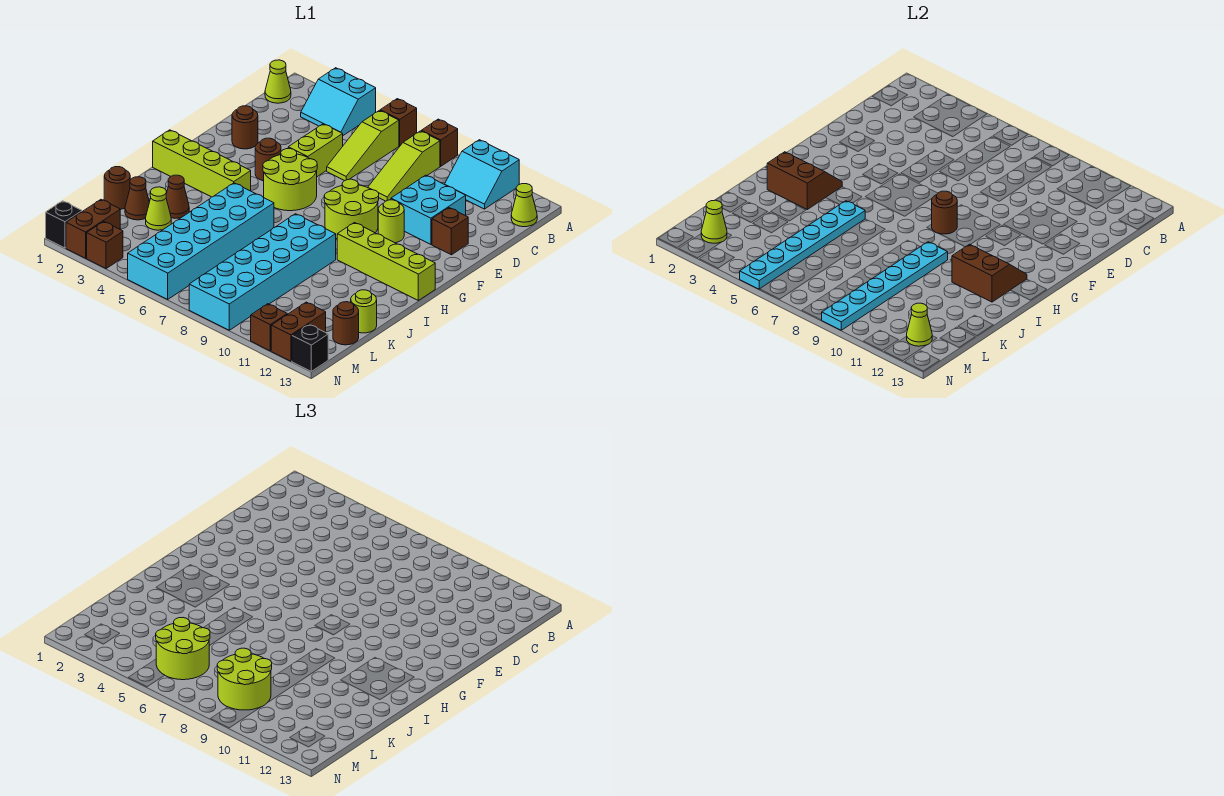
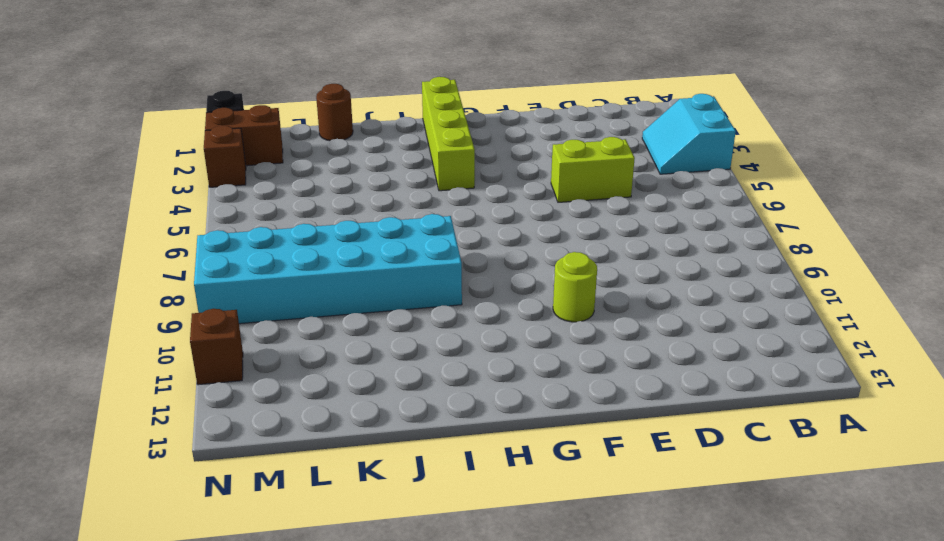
none -> brown 1x1 brick [380,99,417,146]
none -> brown 1x1 brick [422,119,458,166]
none -> cyan 2x2 slope [445,140,519,209]
none -> lime 1x1 cone [265,60,291,103]

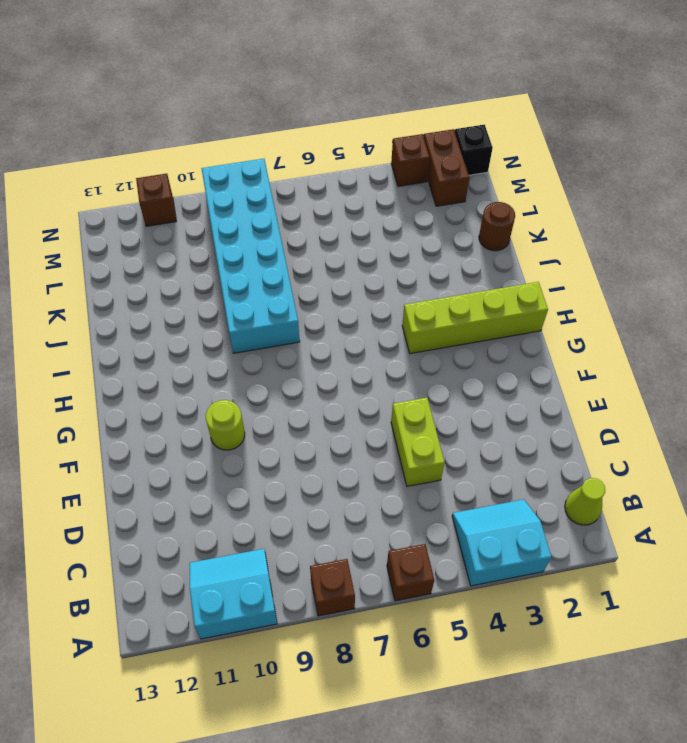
none -> lime 1x3 slope [327,110,399,181]
none -> lime 1x3 slope [368,131,440,201]
none -> lime 1x1 cone [511,184,537,227]
none -> cyan 2x2 brick [391,175,466,244]

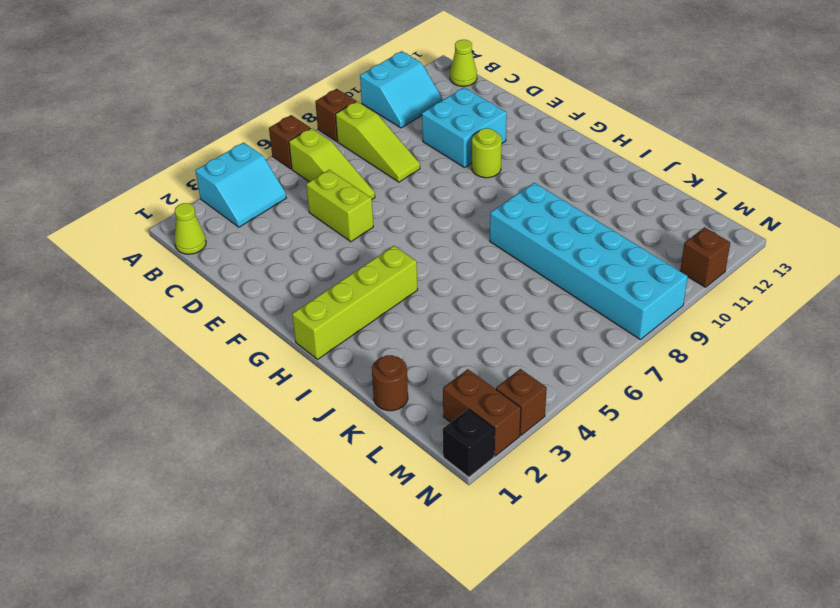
none -> brown 1x1 round brick [232,106,258,149]
none -> brown 1x1 brick [432,208,468,255]
none -> brown 1x1 round brick [255,138,281,181]
none -> lime 2x2 round brick [263,149,317,211]

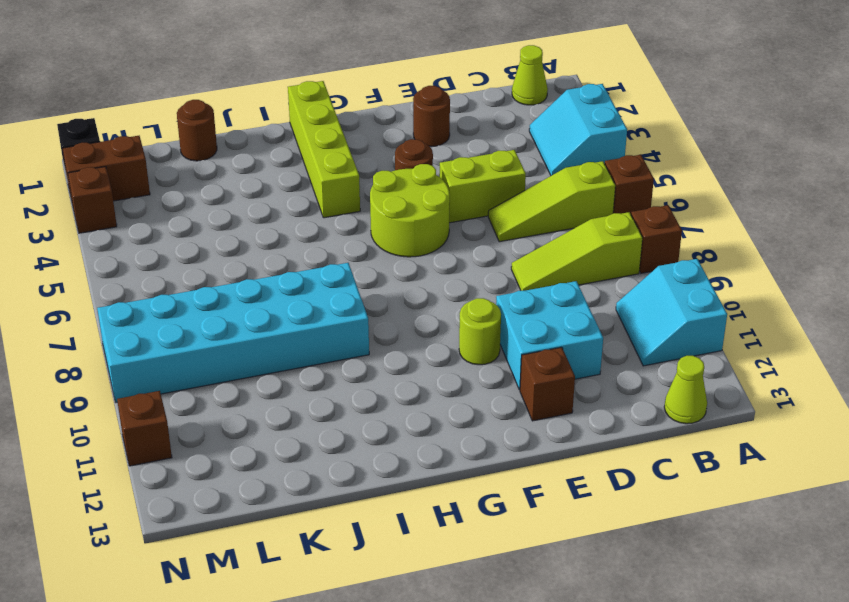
none -> lime 2x2 round brick [324,179,379,239]
none -> lime 1x4 brick [337,223,435,300]
none -> cyan 2x6 brick [128,183,274,299]
none -> brown 1x1 cone [166,175,189,218]

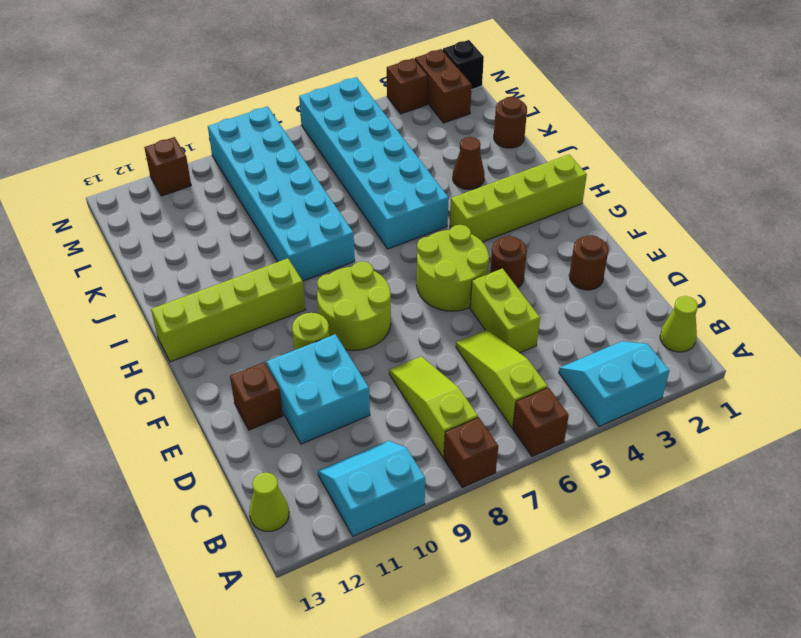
none -> brown 1x1 cone [125,177,149,220]
none -> lime 1x1 cone [146,187,171,230]
none -> lime 1x1 round brick [351,290,377,333]
none -> brown 1x1 round brick [333,302,359,345]

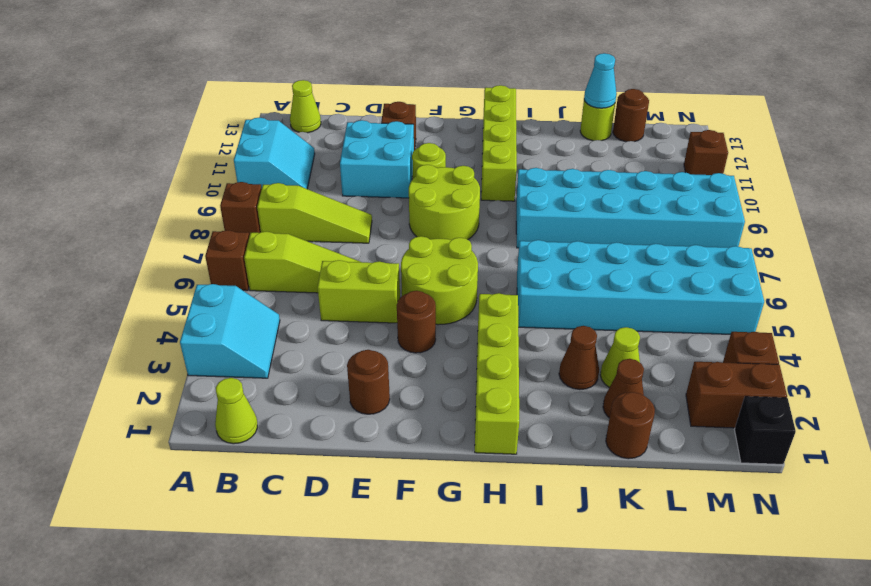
cyan 1x1 cone [584,53,617,108] -> none
none -> brown 1x2 brick [271,302,326,361]
none -> black 1x1 brick [292,324,328,371]
none -> brown 1x1 round brick [932,191,957,234]
none -> brown 2x2 slope [767,152,842,209]

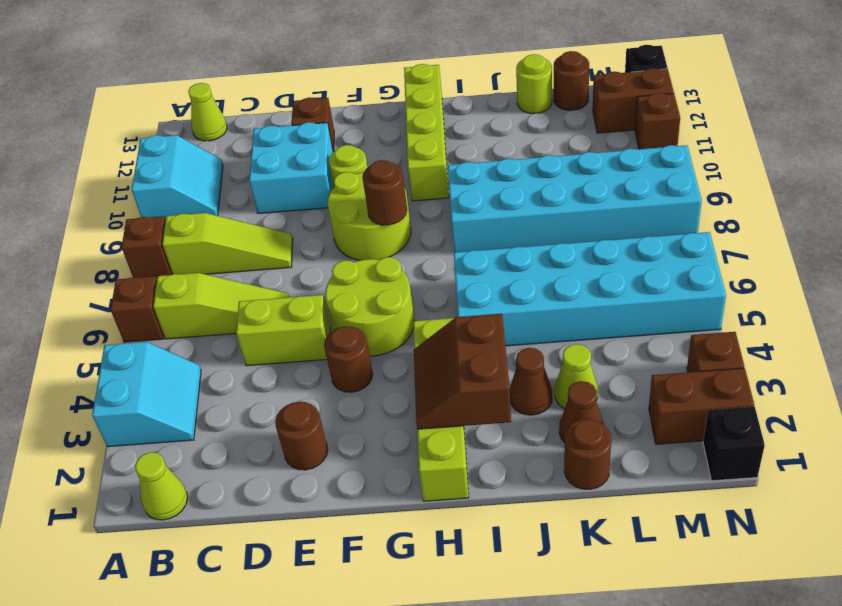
none -> brown 2x2 slope [952,244,1027,302]
none -> cyan 1x6 plate [740,201,865,289]
none -> cyan 1x6 plate [822,242,948,330]
none -> lime 1x1 cone [701,200,727,243]

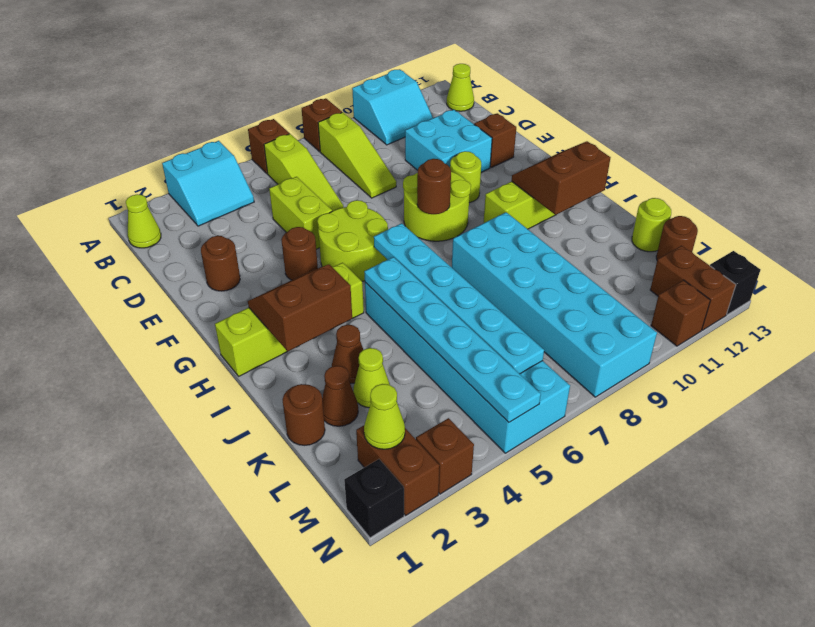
cyan 1x6 plate [374,223,544,374] -> cyan 1x6 plate moved to [822,242,948,330]
none -> lime 1x1 cone [907,303,932,346]
none -> lime 2x2 round brick [156,618,210,680]
none -> lime 2x2 round brick [217,648,272,710]

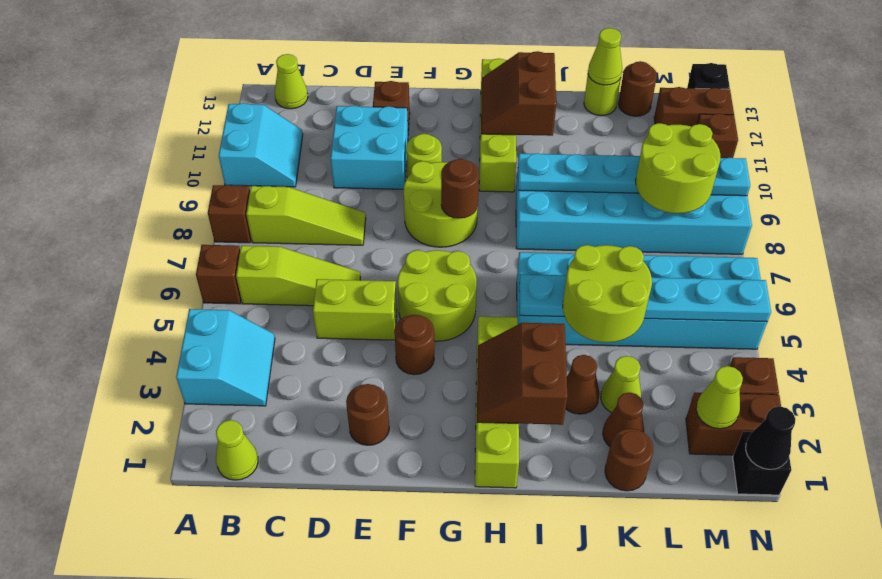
lime 2x2 round brick [563,245,652,343] -> lime 2x2 round brick moved to [156,618,210,680]
lime 1x1 cone [588,28,622,85] -> lime 1x1 cone moved to [907,303,932,346]
black 1x1 cone [746,406,795,469] -> none

